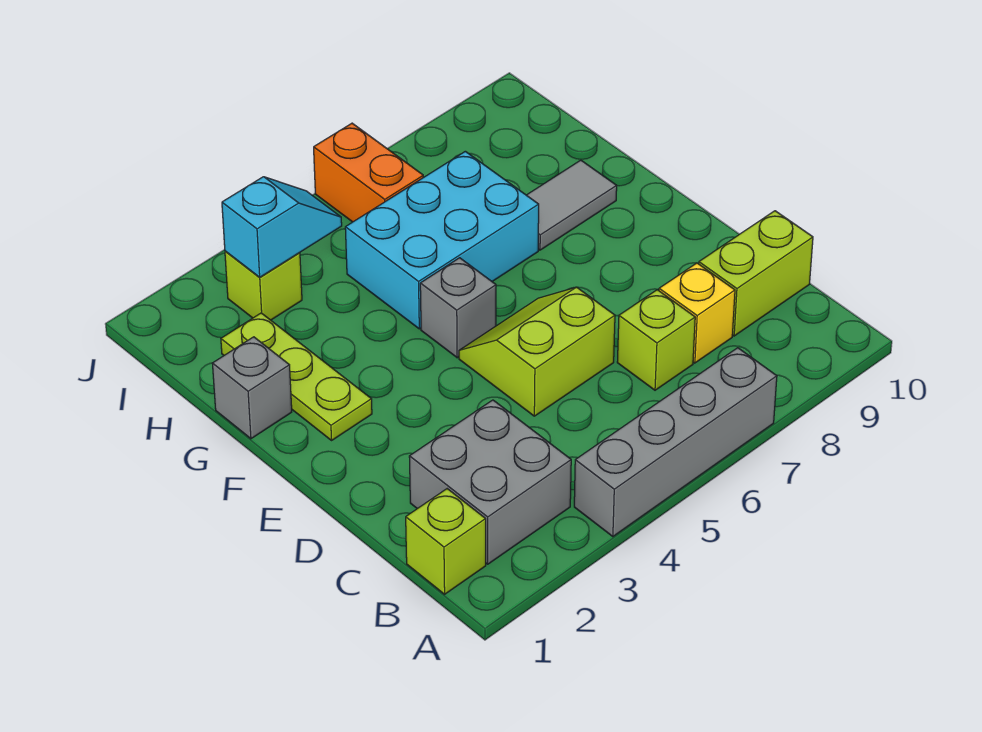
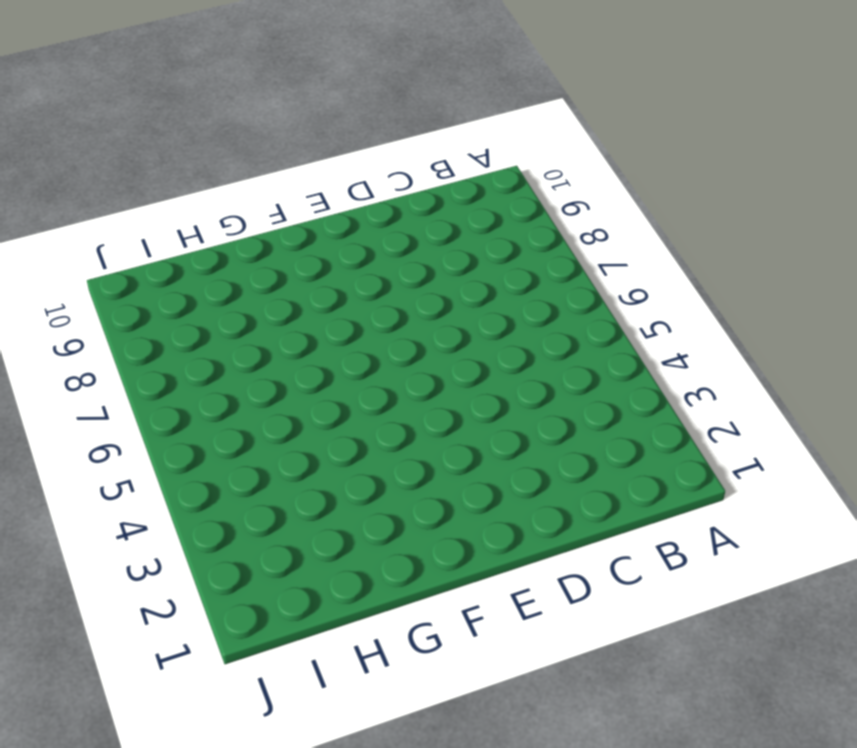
none -> grey 1x4 brick [574,348,777,537]
none -> lime 1x1 brick [406,489,486,594]
none -> grey 2x2 brick [409,400,571,564]

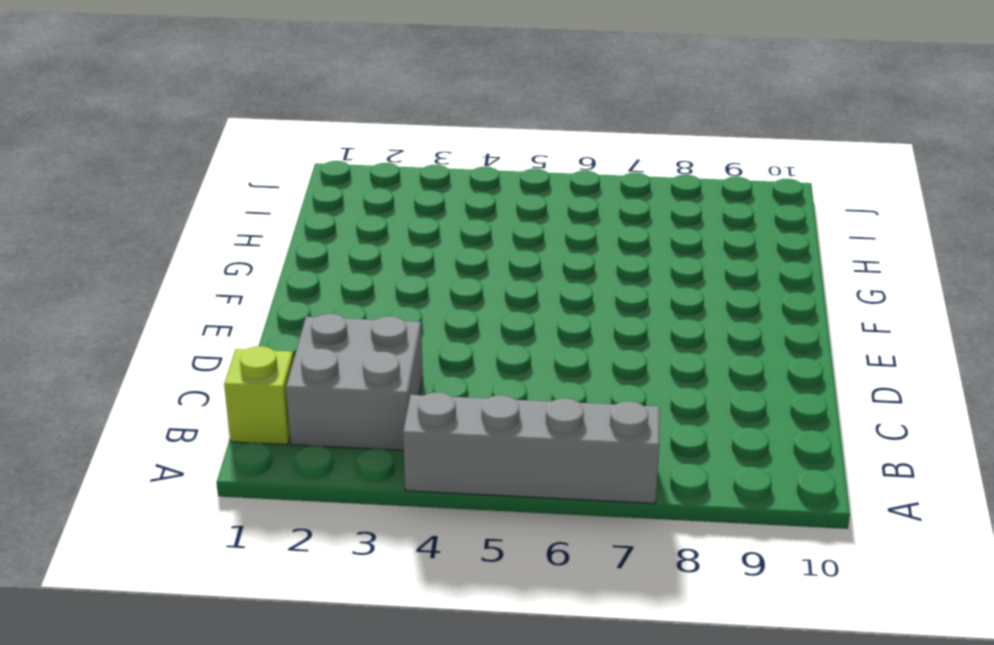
none -> lime 1x1 brick [617,290,695,390]
none -> yellow 1x1 brick [659,263,735,363]
none -> lime 1x2 brick [699,211,813,336]

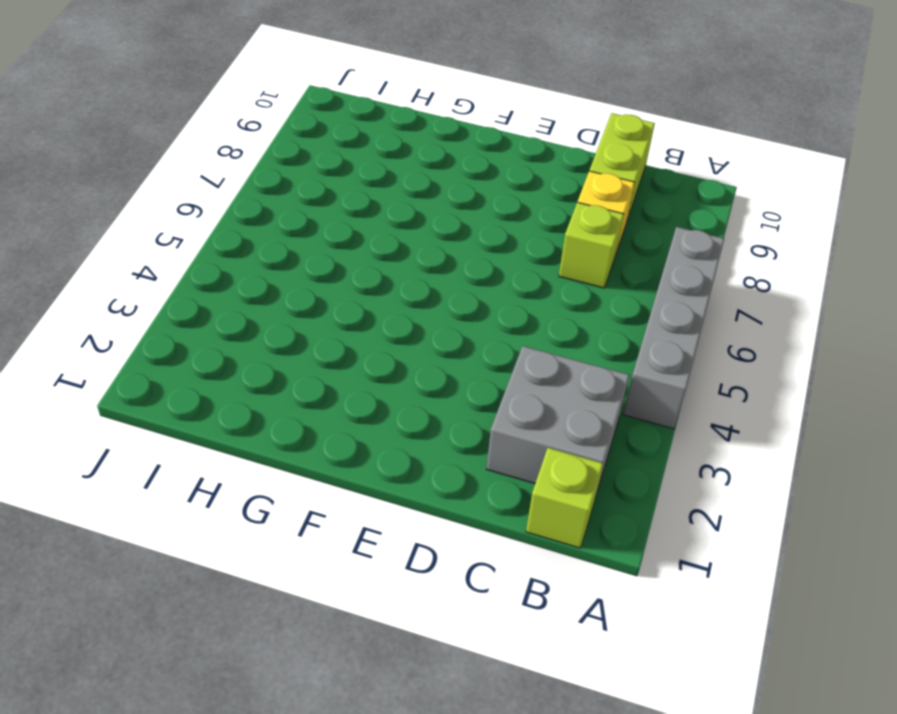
none -> lime 2x2 slope [459,287,615,416]
none -> lime 1x3 plate [221,313,372,440]
none -> grey 1x1 brick [420,258,496,358]

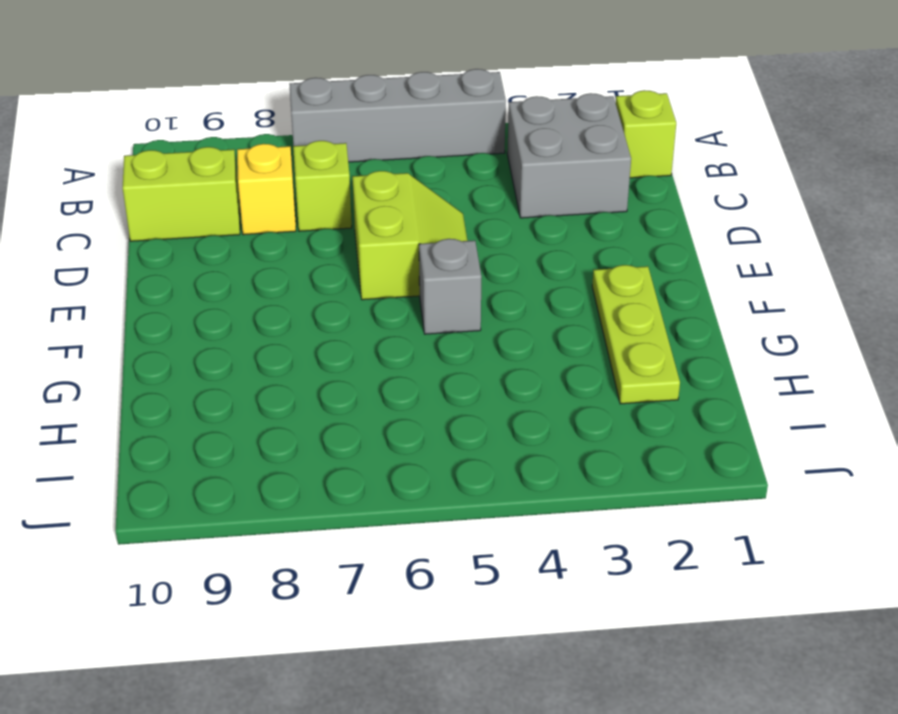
lime 2x2 slope [352,171,467,300] -> lime 2x2 slope turned to [459,287,615,416]
none -> grey 1x1 brick [212,337,292,439]
none -> cyan 2x3 brick [345,151,539,329]
none -> grey 1x2 tile [527,160,617,250]

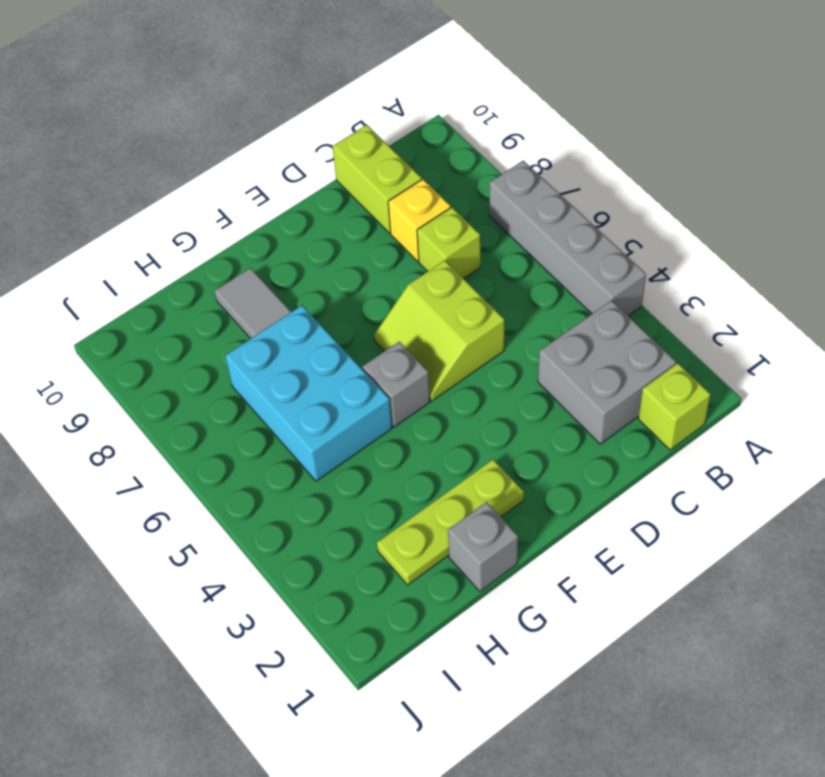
none -> lime 1x1 brick [225,251,302,320]
none -> orange 1x2 brick [314,123,423,222]
none -> cyan 1x2 slope [222,177,342,277]

